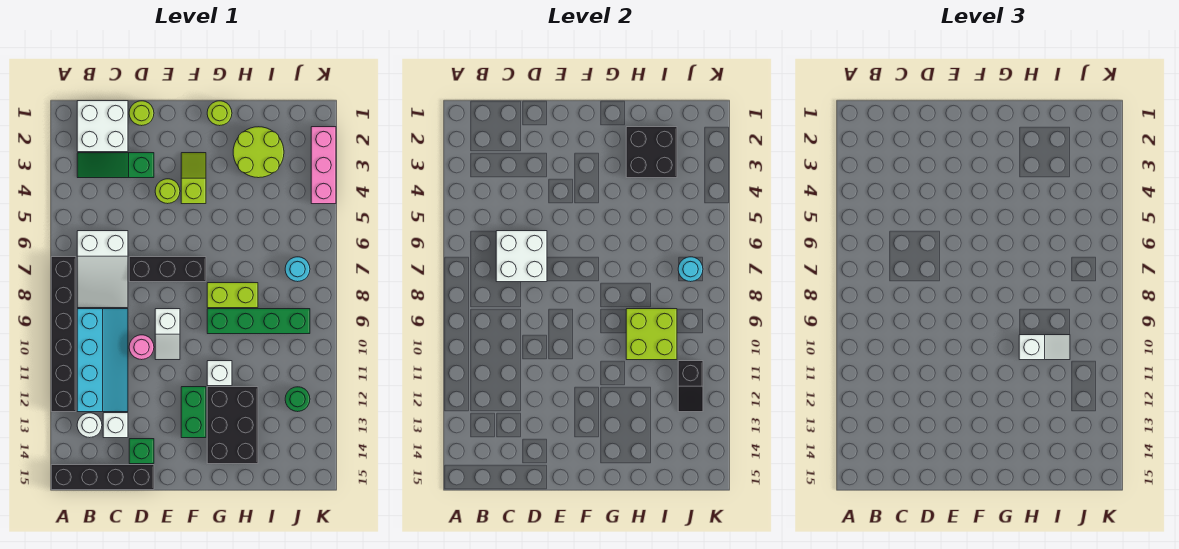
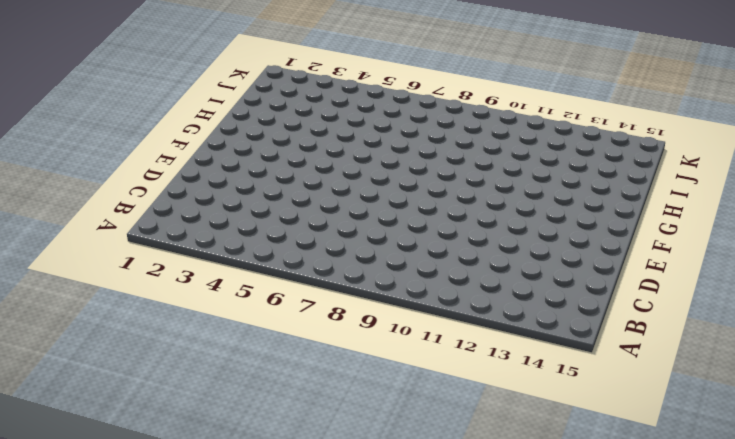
none -> black 1x6 brick [51,257,76,412]
none -> black 1x4 brick [51,465,154,490]
none -> white 2x2 brick [77,101,128,152]
none -> green 1x3 slope [77,153,154,178]

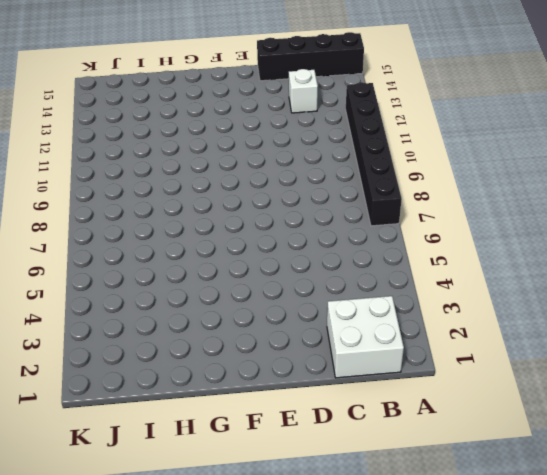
none -> green 1x3 slope [77,153,154,178]
none -> white 2x3 slope [77,231,128,308]
none -> cyan 2x4 slope [77,309,128,412]
none -> white 1x1 round brick [77,413,102,438]

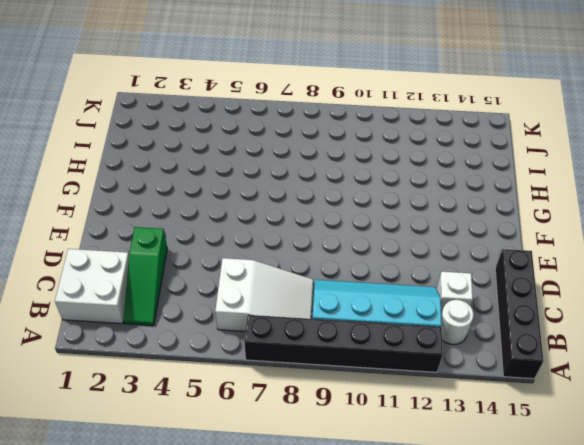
none -> lime 1x1 round brick [129,101,154,126]
none -> black 1x3 brick [129,257,206,282]
none -> pink 1x1 round brick [129,335,154,360]
none -> green 1x1 brick [129,439,154,464]

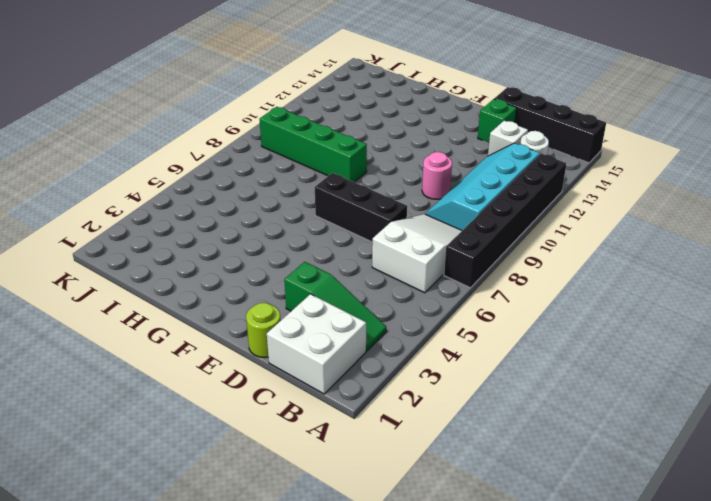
none -> lime 1x1 round brick [155,179,180,204]
none -> white 1x2 slope [155,309,180,360]
none -> lime 1x2 slope [181,153,206,204]
none -> green 1x2 brick [181,387,206,438]

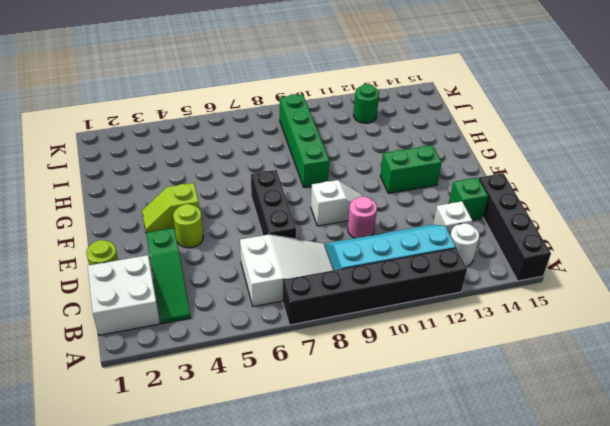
none -> lime 1x1 round brick [207,101,232,126]
none -> lime 1x2 brick [207,283,258,308]
none -> white 1x1 brick [207,361,232,386]
none -> black 2x3 brick [207,387,258,464]

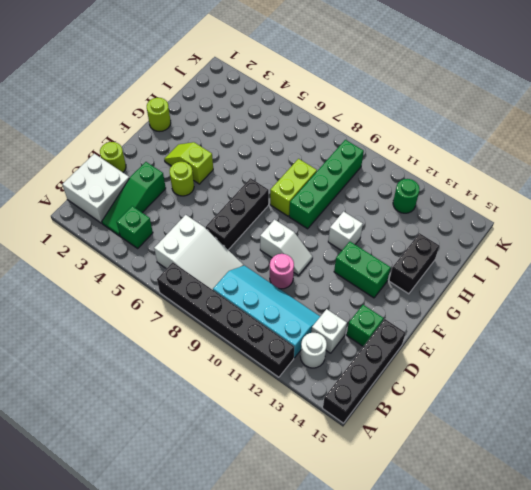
green 1x1 brick [117,206,153,248] -> none
black 1x2 brick [389,233,439,294] -> black 2x3 brick [207,387,258,464]
none -> lime 2x2 round brick [233,127,284,178]
none -> cyan 1x1 round brick [285,257,310,282]
none -> pink 1x3 brick [311,127,336,204]
none -> white 2x2 brick [496,231,547,282]

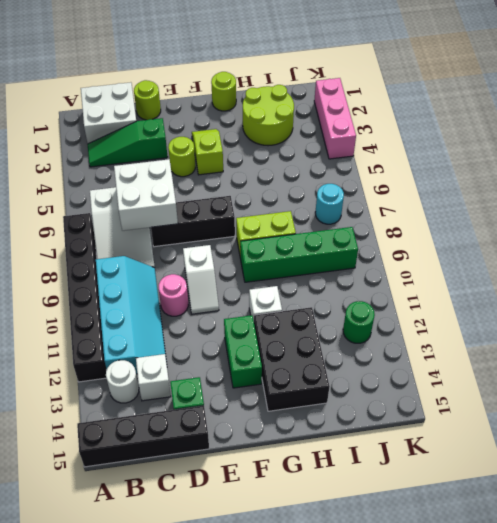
none -> black 2x2 brick [626,127,677,178]
none -> lime 2x2 brick [626,309,677,360]
none -> cyan 1x1 round brick [678,257,703,282]
none -> black 1x2 slope [678,361,703,412]

